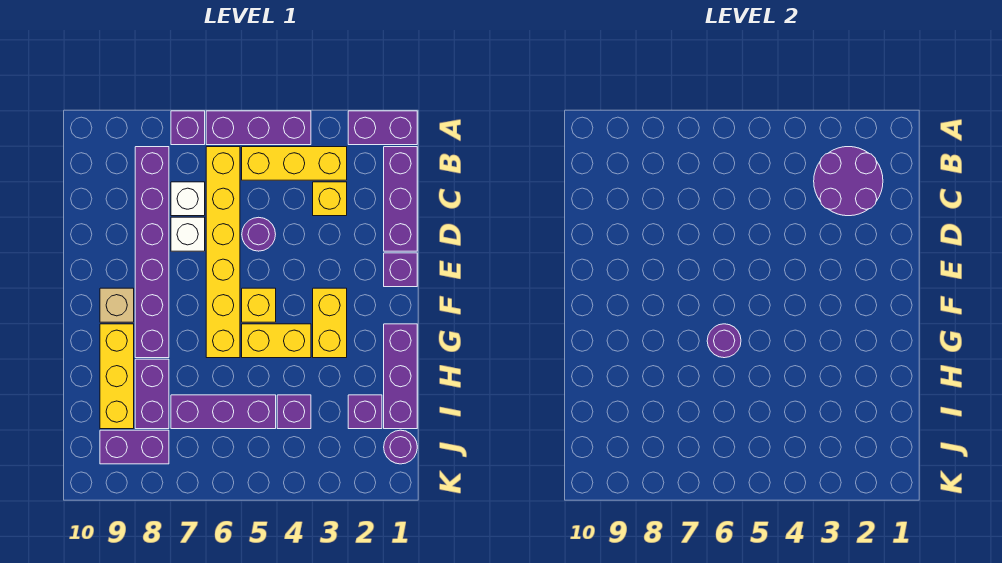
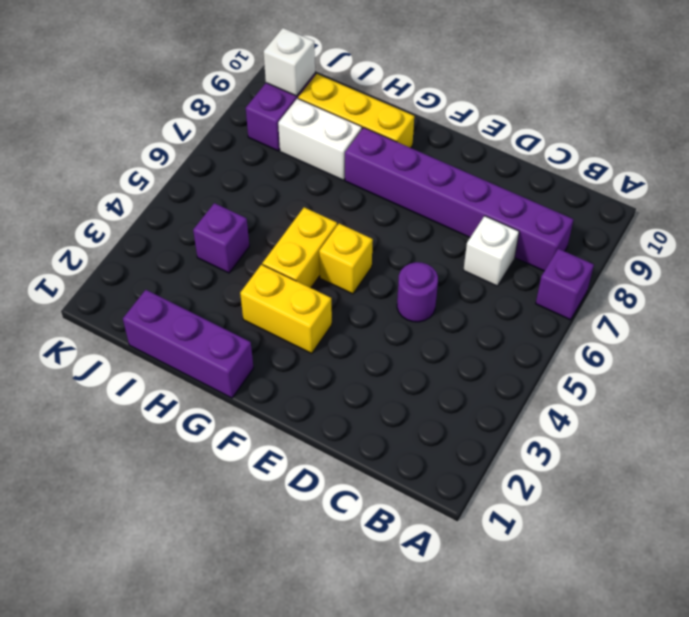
white 1x2 brick [278,98,362,180] -> purple 1x2 brick [135,359,169,429]
white 1x1 brick [264,28,315,96] -> white 1x1 brick moved to [171,217,205,251]
none -> purple 1x2 brick [348,111,417,145]
none -> purple 1x3 brick [206,111,311,145]
none -> purple 1x3 brick [384,147,417,251]

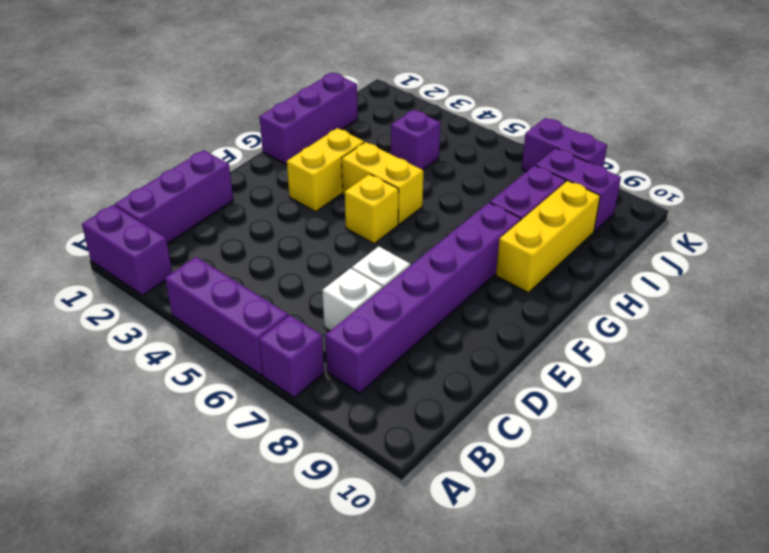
purple 1x2 brick [522,118,607,171] -> none
none -> yellow 1x3 brick [242,147,347,180]
none -> yellow 1x6 brick [206,147,240,358]
none -> yellow 1x1 brick [313,182,347,216]

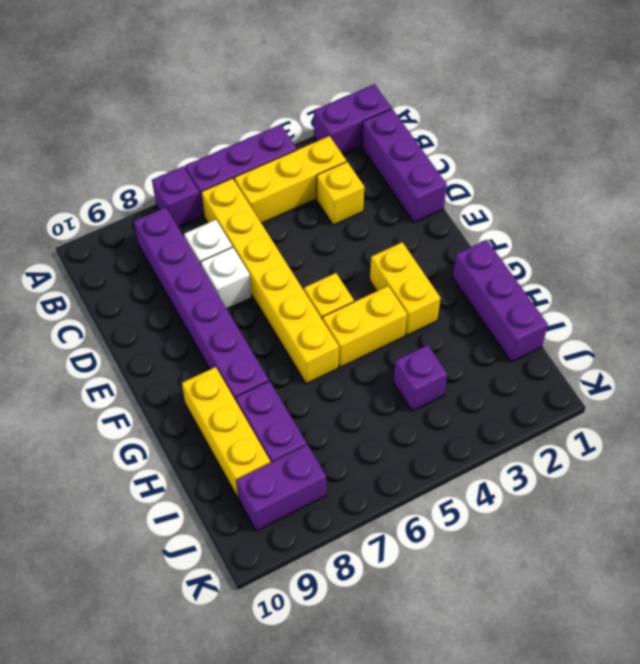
none -> purple 1x1 round brick [242,217,276,251]
none -> purple 1x1 brick [384,253,417,287]
none -> tan 1x1 brick [100,288,134,322]

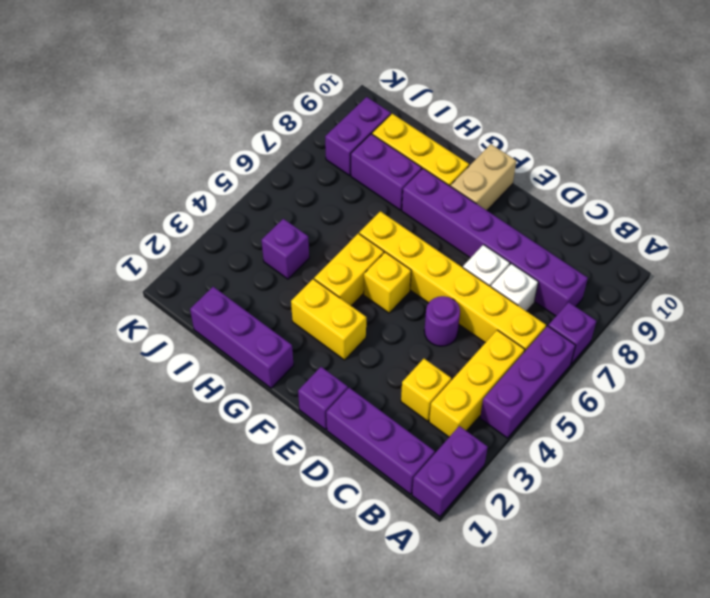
tan 1x2 brick [451,144,516,210] -> tan 1x1 brick [100,288,134,322]
none -> purple 1x1 brick [348,395,382,429]
none -> purple 1x3 brick [171,395,276,429]
none -> purple 1x1 round brick [384,430,417,464]

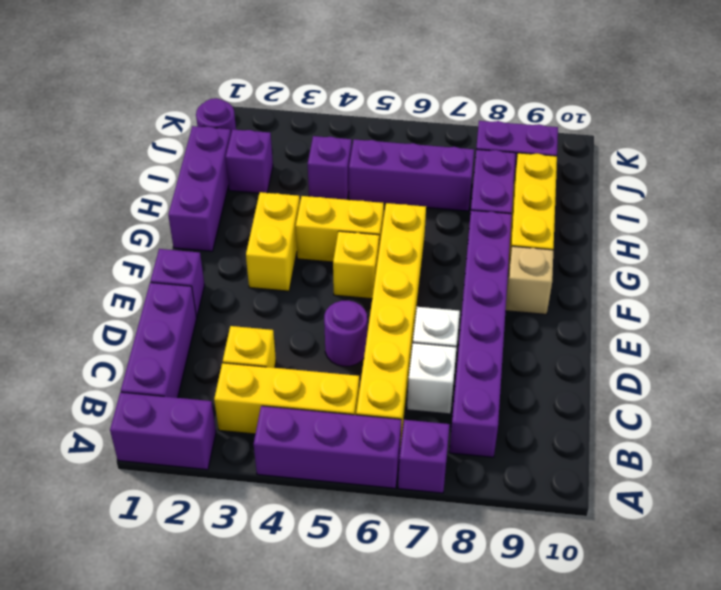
none -> purple 2x2 round brick [814,147,883,216]
none -> purple 1x1 round brick [707,324,741,358]

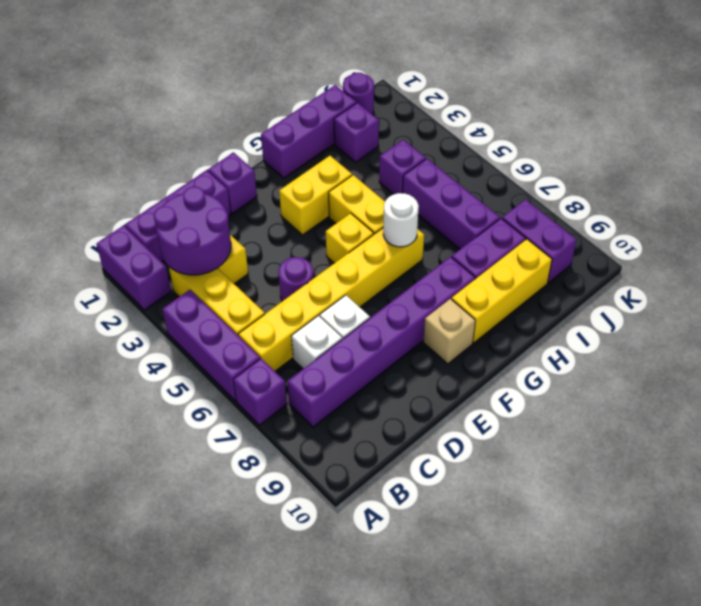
white 1x1 round brick [383,193,419,247] -> purple 1x1 round brick [707,324,741,358]

